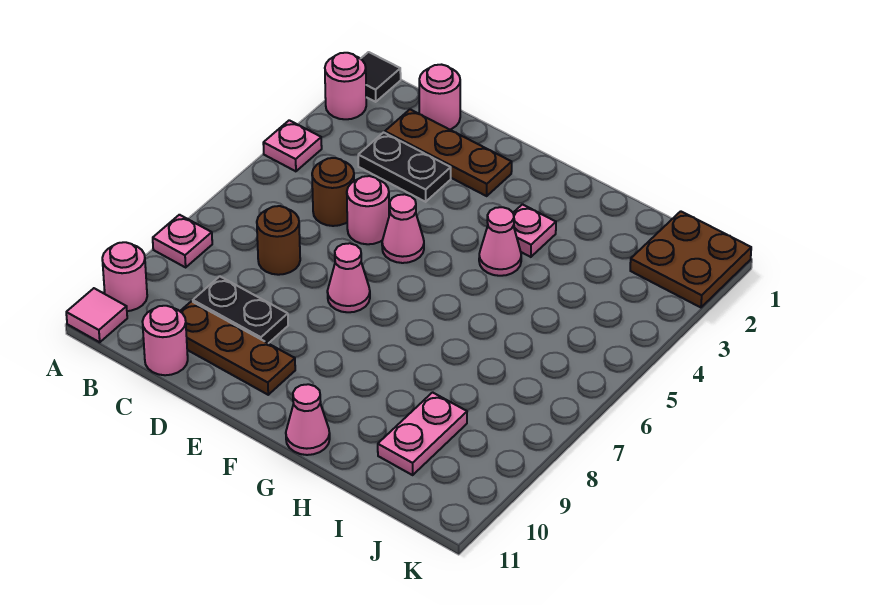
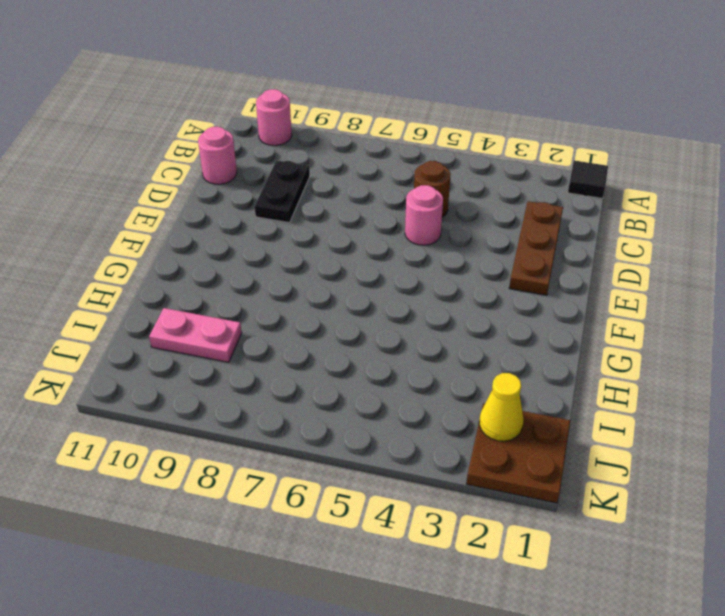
yellow 1x1 cone [479,373,523,441] -> none
none -> pink 1x1 round brick [325,53,366,119]
none -> pink 1x1 plate [263,120,322,171]
none -> pink 1x1 plate [153,215,212,267]

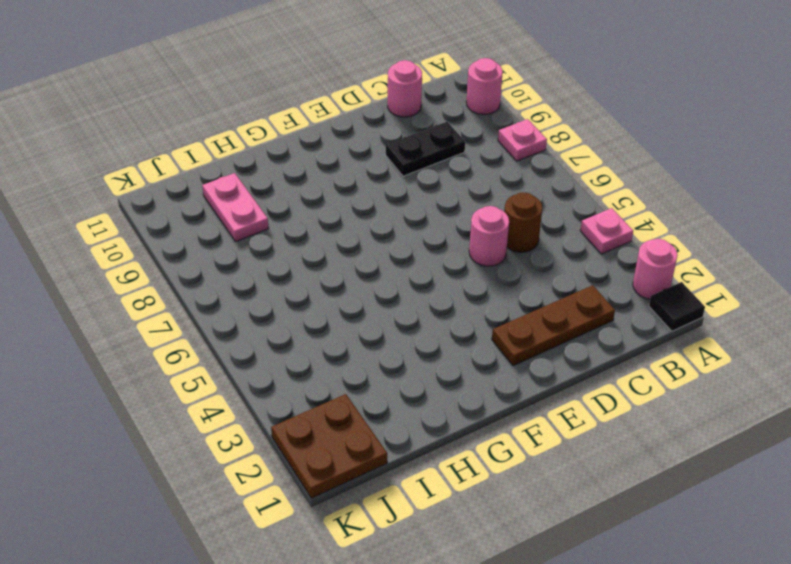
none -> pink 1x1 tile [66,288,127,342]
none -> pink 1x1 round brick [419,65,460,130]
none -> black 1x2 plate [358,132,451,202]

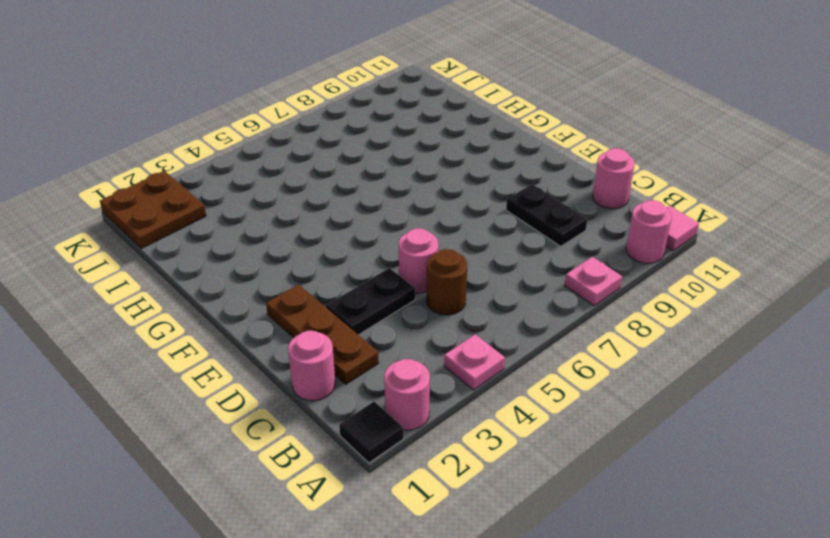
black 1x2 plate [326,268,415,335] -> black 1x2 plate turned to [358,132,451,202]
none -> brown 1x1 round brick [257,206,300,275]
none -> brown 1x3 plate [180,301,295,395]
none -> pink 1x1 cone [382,194,424,263]

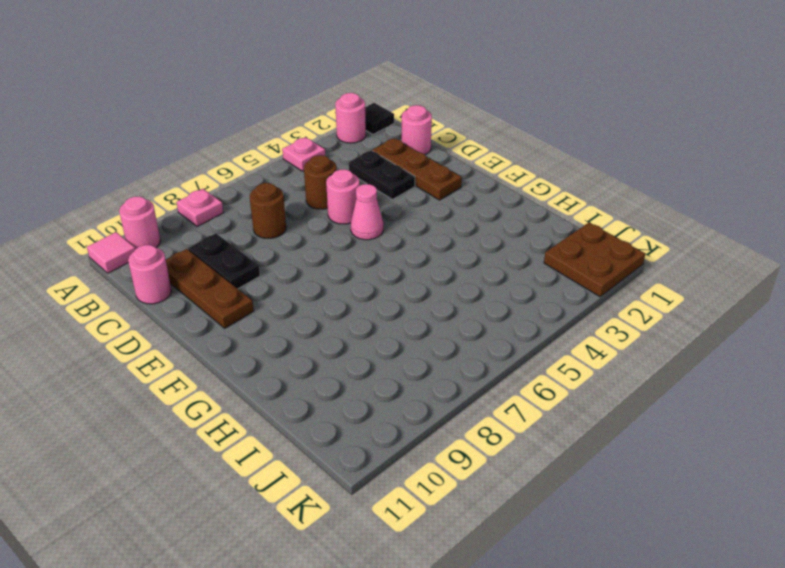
none -> pink 1x1 cone [327,243,370,312]
none -> pink 1x1 plate [513,204,556,257]
none -> pink 1x1 cone [479,207,521,276]

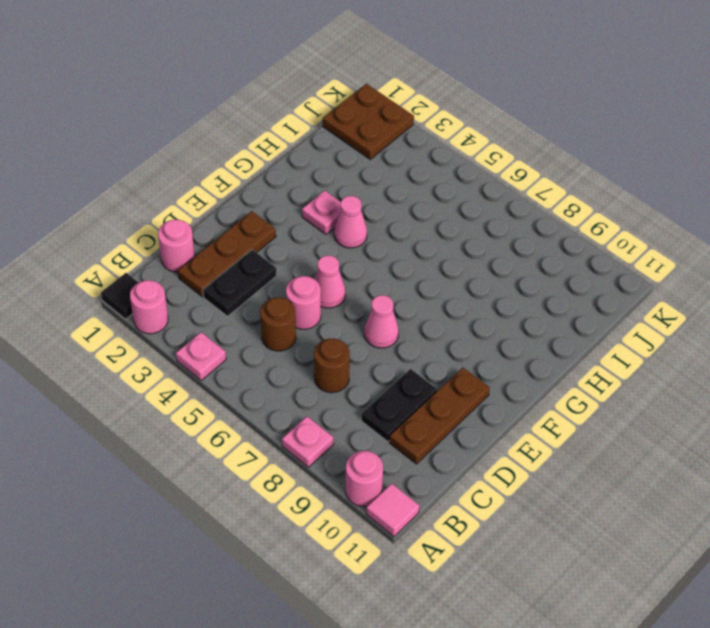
none -> pink 1x1 round brick [142,306,188,375]
none -> pink 1x1 cone [286,384,330,455]
none -> pink 1x2 plate [378,392,467,475]

